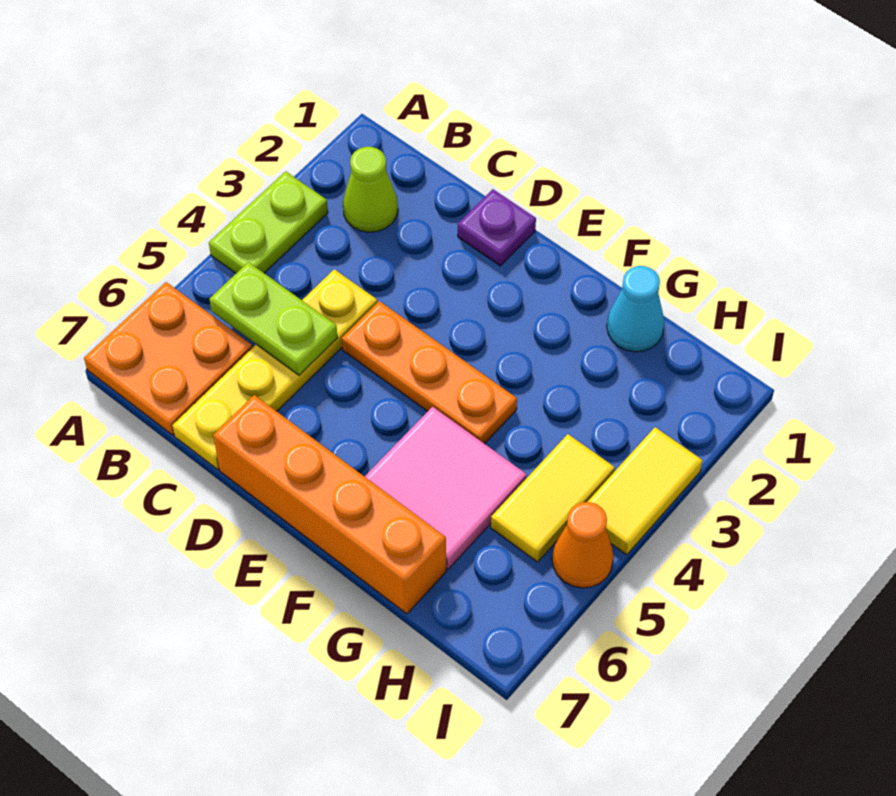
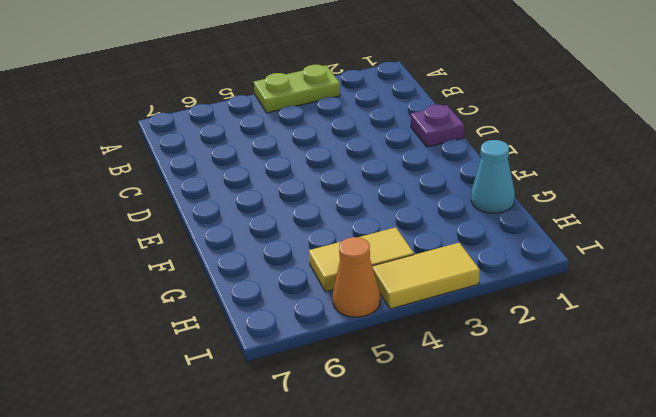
none -> orange 2x2 plate [84,282,252,435]
none -> lime 1x1 cone [343,147,398,232]
none -> yellow 1x4 plate [172,269,377,470]

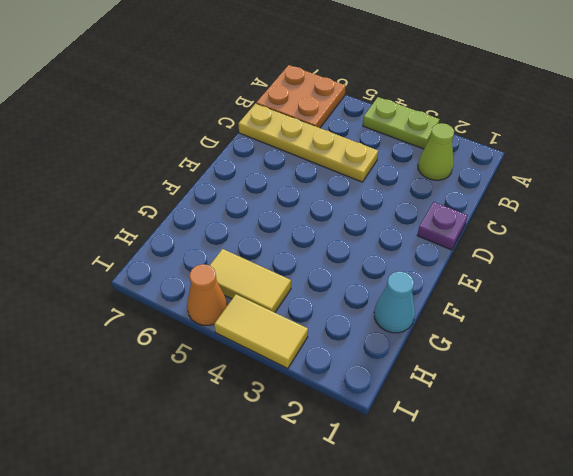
none -> orange 1x3 plate [342,301,517,444]
none -> orange 1x4 brick [213,395,446,614]
none -> pink 2x2 tile [365,407,527,569]

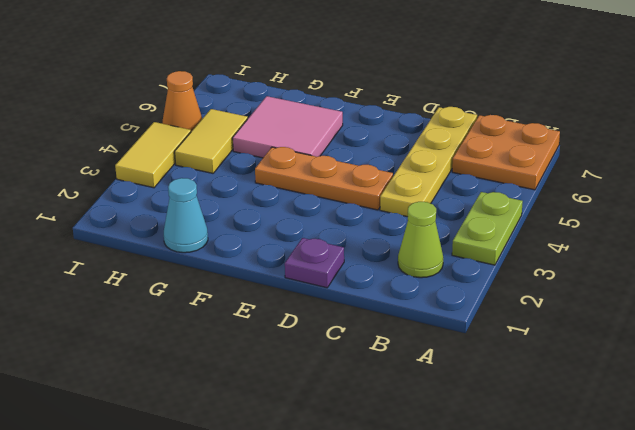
none -> orange 1x4 brick [213,395,446,614]
none -> lime 1x2 plate [209,262,338,375]

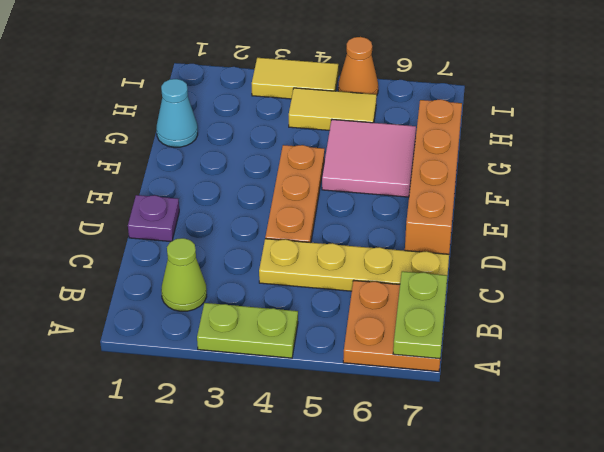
lime 1x2 plate [393,271,447,359] -> lime 1x2 plate moved to [209,262,338,375]

